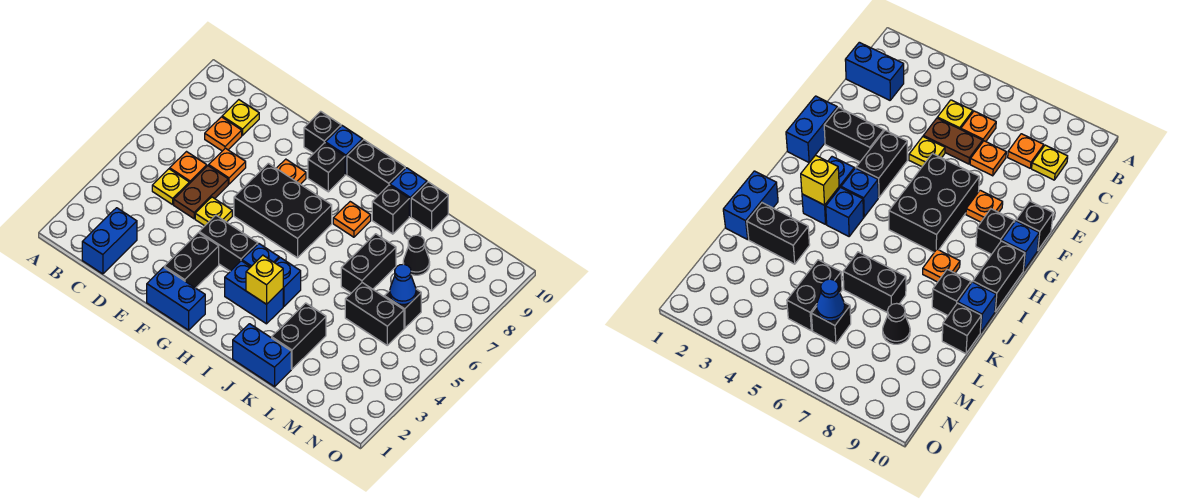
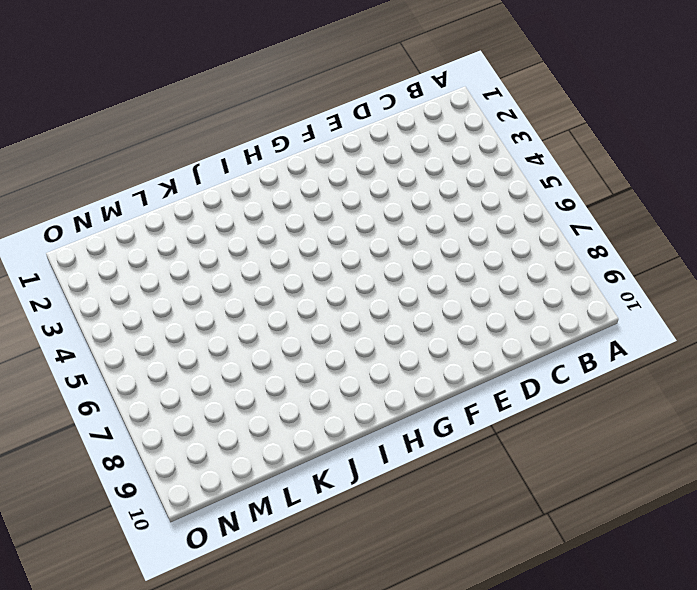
none -> blue 1x2 brick [82,208,137,274]
none -> yellow 1x1 plate [152,169,189,205]
none -> orange 1x1 plate [170,152,207,184]
none -> orange 1x1 plate [205,117,242,151]

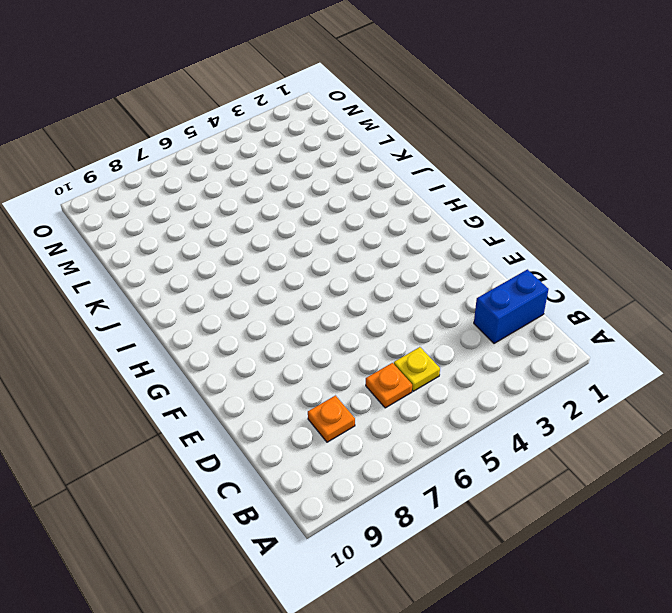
none -> yellow 1x1 plate [222,100,259,135]
none -> brown 1x2 plate [174,166,228,219]
none -> orange 1x1 plate [209,148,246,184]
none -> yellow 1x1 plate [195,197,232,226]

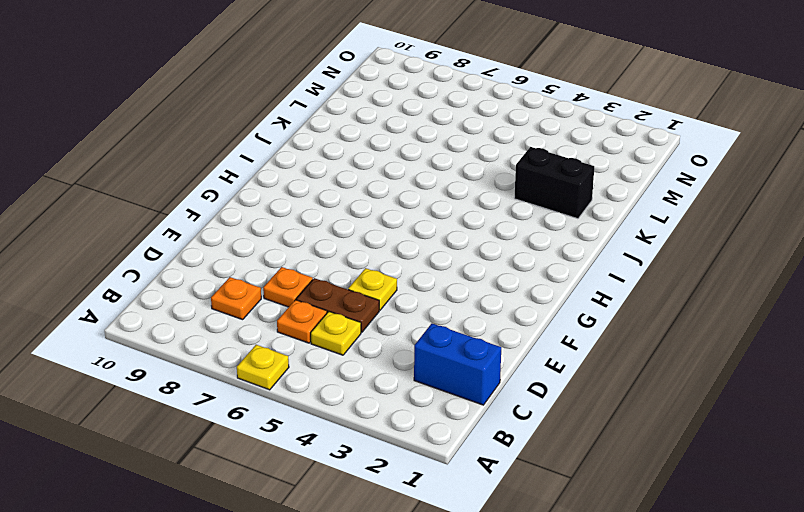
yellow 1x1 plate [237,345,289,390] -> yellow 1x1 plate moved to [222,100,259,135]
none -> blue 1x2 brick [147,267,205,330]
none -> black 1x2 brick [164,233,219,288]
none -> black 1x2 brick [199,215,258,271]
none -> black 2x3 brick [234,163,332,258]

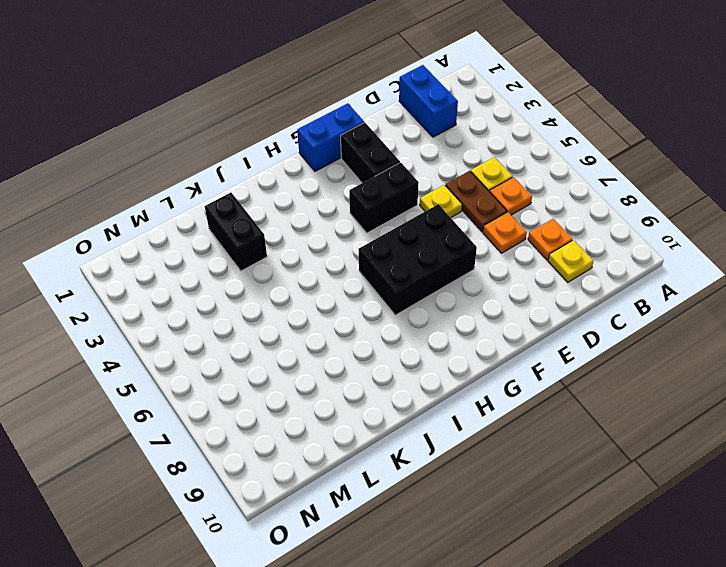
none -> orange 1x1 plate [276,159,306,184]
none -> black 1x1 brick [304,111,341,153]
none -> black 1x1 brick [308,143,345,192]
none -> blue 1x1 brick [325,126,363,174]

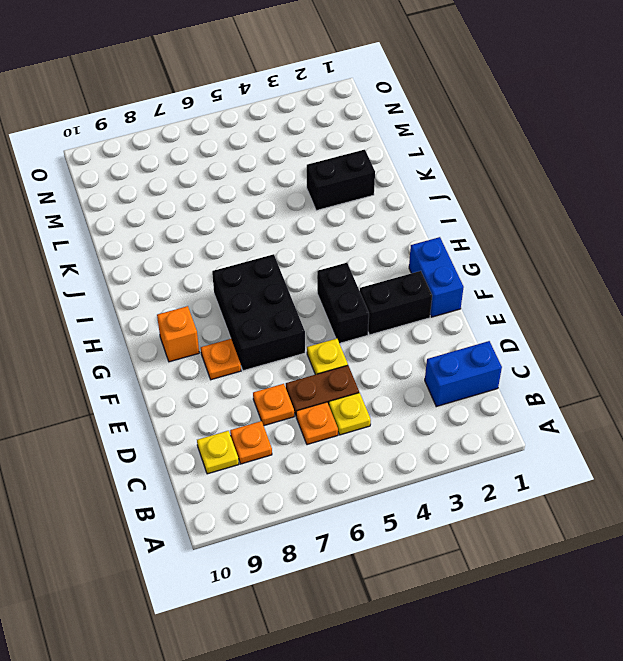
orange 1x1 brick [157,306,199,362] -> black 1x1 brick [308,143,345,192]
none -> black 1x1 brick [304,111,341,153]
none -> blue 1x1 brick [325,126,363,174]
none -> blue 1x2 brick [225,261,283,324]
none -> blue 1x1 brick [242,244,279,267]

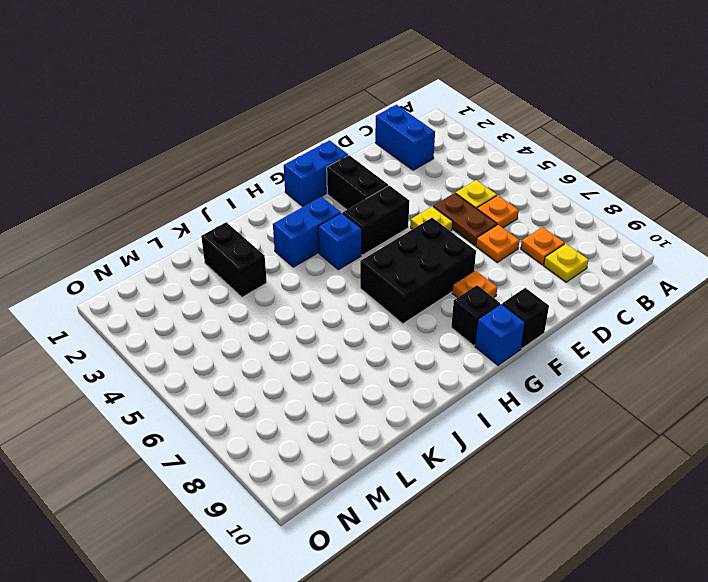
none -> black 1x2 brick [347,140,405,195]
none -> blue 1x1 brick [275,258,301,306]
none -> orange 1x1 plate [333,202,371,237]
none -> blue 1x2 brick [233,324,291,387]

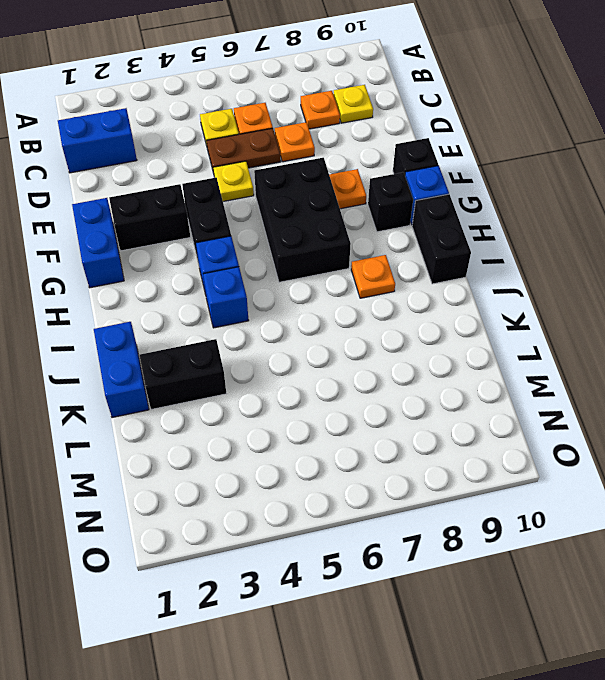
none -> blue 1x2 brick [225,261,283,324]
none -> black 1x1 brick [372,185,409,234]
none -> blue 1x1 brick [390,168,427,217]
none -> black 1x2 brick [341,234,396,293]

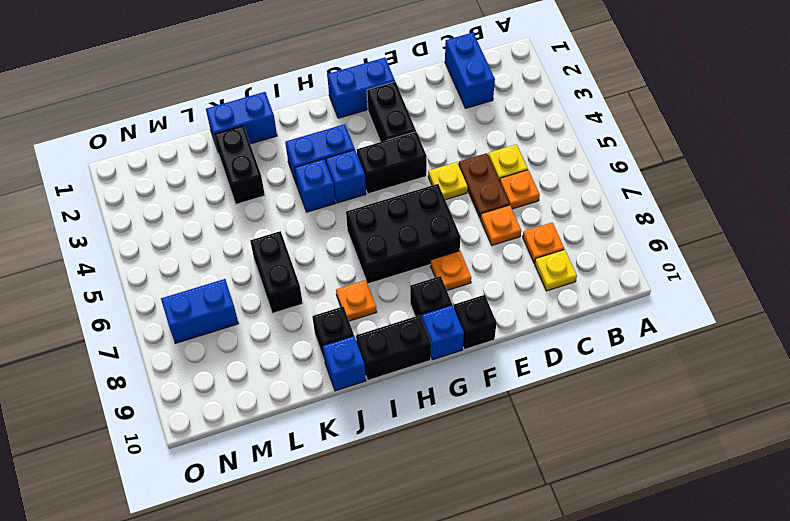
blue 1x2 brick [161,279,238,343] -> none
none -> black 1x1 brick [411,182,448,231]
none -> black 1x2 brick [345,283,404,345]
none -> black 1x1 cone [403,235,430,275]
none -> black 1x1 brick [384,289,421,328]

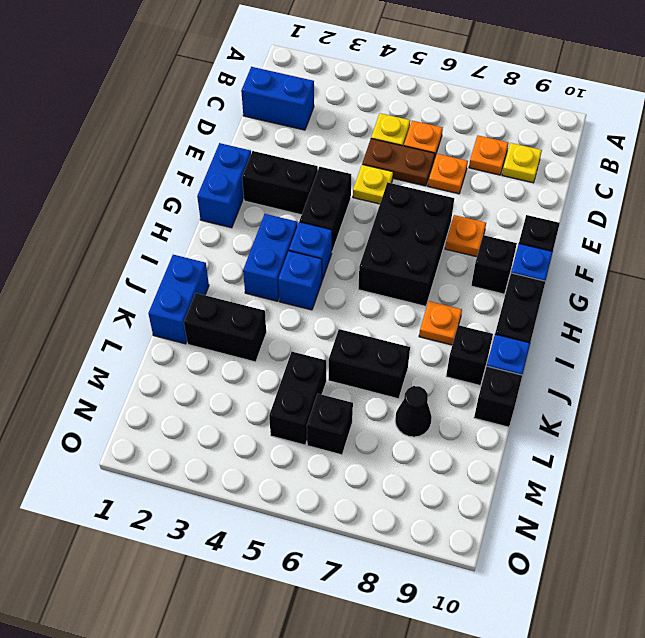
none -> yellow 1x1 brick [246,255,283,304]
none -> blue 1x1 cone [390,264,416,304]

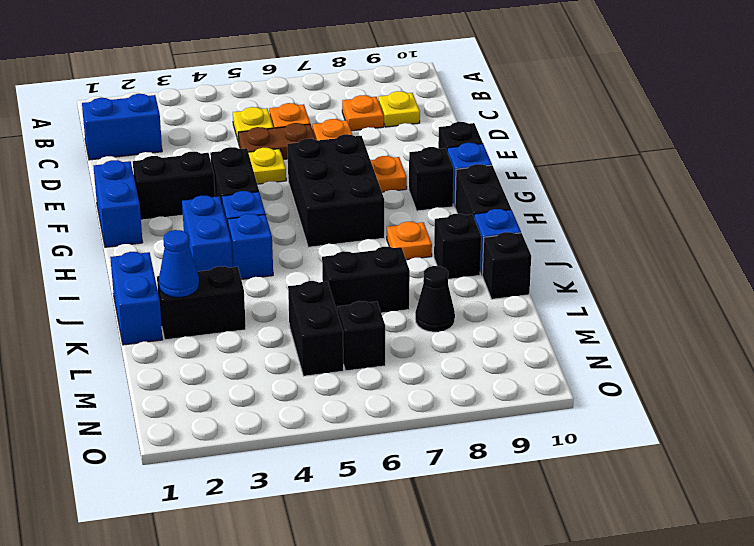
blue 1x1 cone [159,230,199,297] -> blue 1x1 cone moved to [390,264,416,304]
none -> yellow 1x1 brick [246,255,283,304]

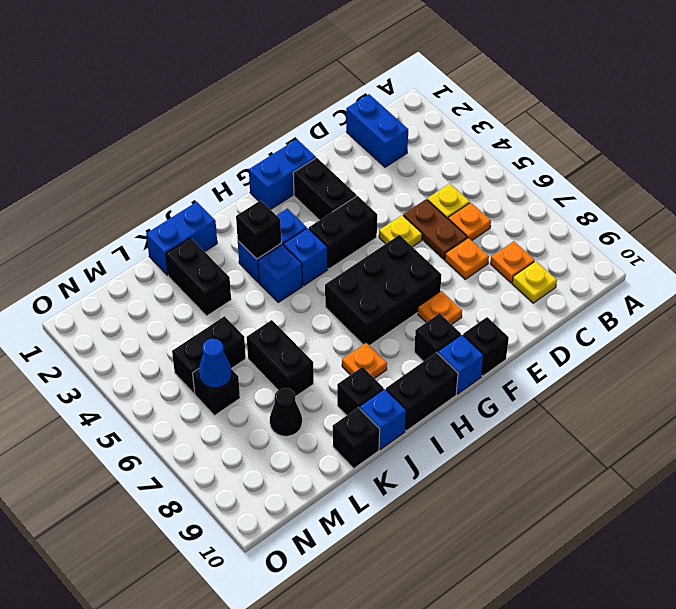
black 1x1 brick [236,200,281,259] -> yellow 1x1 brick [246,255,283,304]

